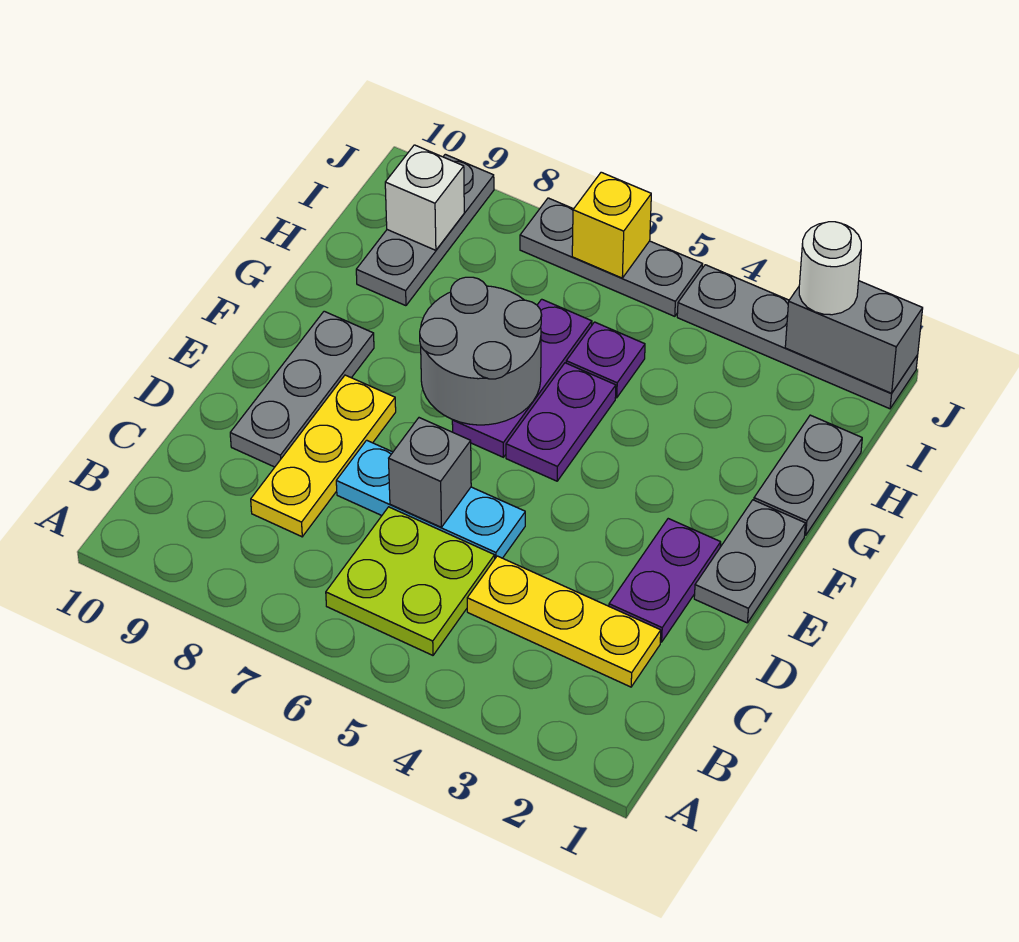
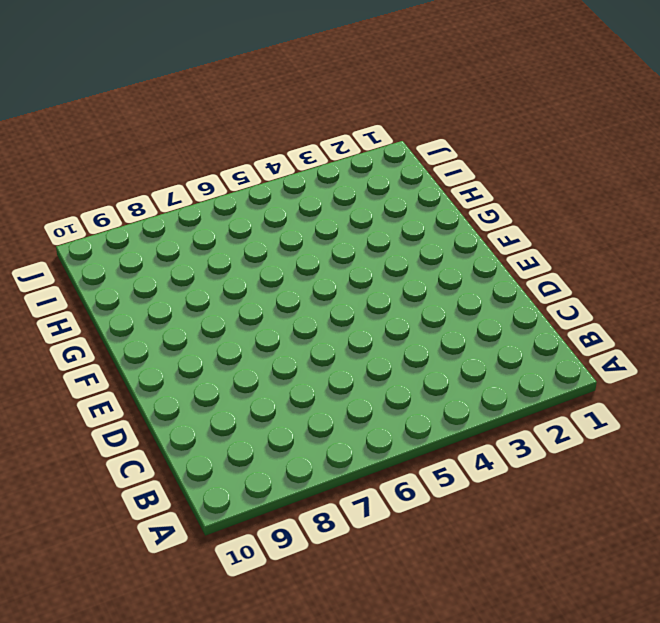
none -> lime 2x2 plate [326,507,495,655]
none -> yellow 1x3 plate [467,556,661,687]
none -> yellow 1x3 plate [251,375,396,537]

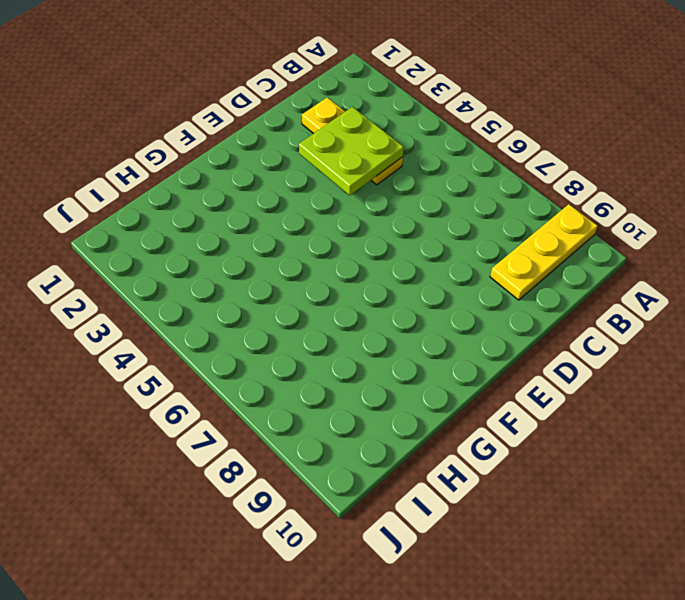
yellow 1x3 plate [490,204,598,300] -> yellow 1x3 plate moved to [251,375,396,537]
lime 2x2 plate [299,107,404,195] -> lime 2x2 plate moved to [326,507,495,655]
none -> purple 1x2 plate [609,519,721,642]
none -> cyan 1x3 plate [336,440,525,558]
none -> grey 1x3 plate [230,311,374,467]

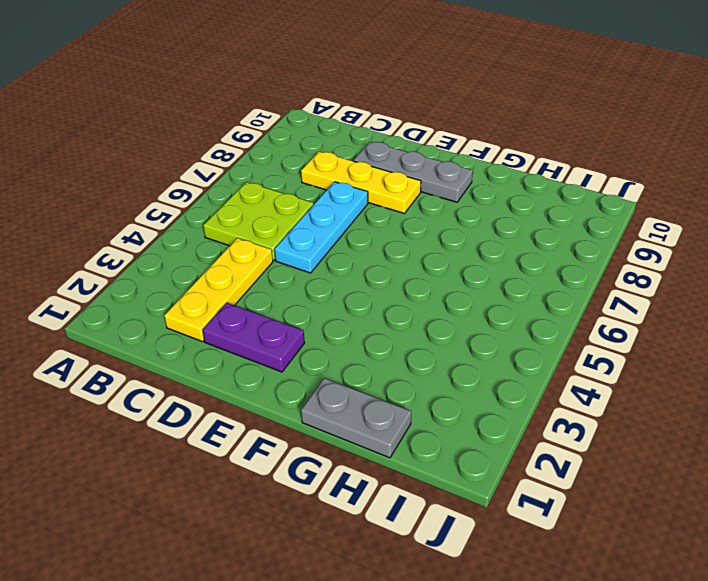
none -> grey 1x2 plate [694,500,805,623]
none -> purple 1x2 plate [506,363,616,481]
none -> purple 1x3 plate [452,299,592,457]

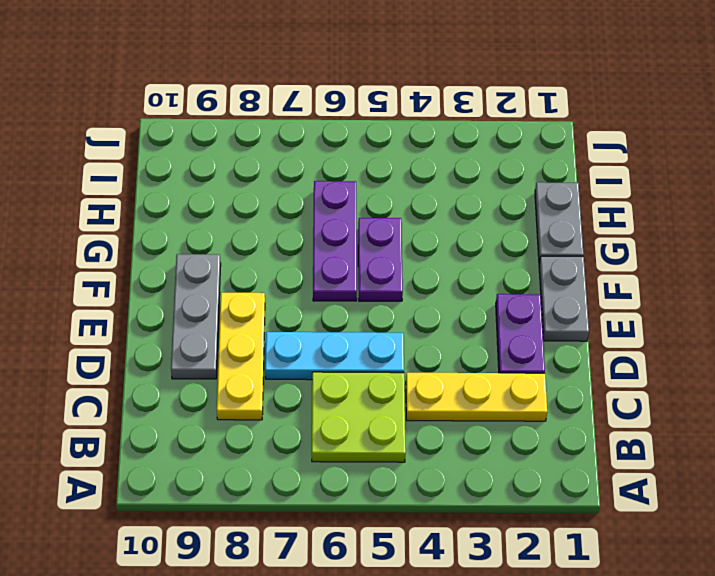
none -> purple 1x1 plate [566,322,645,398]
none -> grey 1x3 plate [356,154,494,306]
none -> grey 1x4 plate [677,265,918,409]

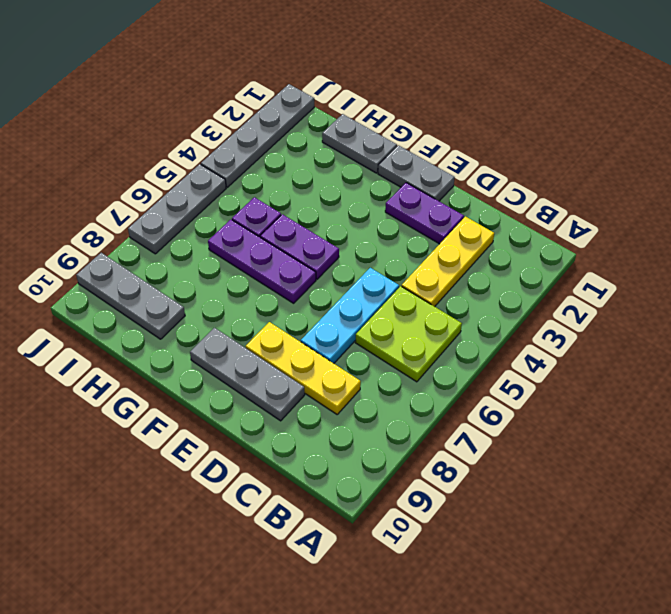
none -> grey 1x1 brick [389,418,471,527]
none -> grey 2x2 round brick [420,277,542,425]
none -> white 1x1 brick [385,145,464,250]

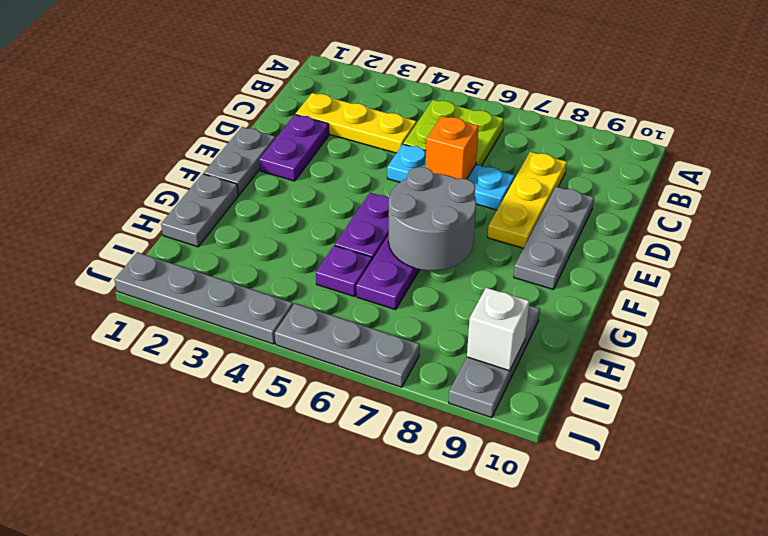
orange 1x1 brick [426,116,479,179] -> grey 1x1 brick [389,418,471,527]
none -> grey 1x2 brick [785,281,923,393]
none -> yellow 1x1 brick [572,172,651,278]
none -> white 1x1 round brick [799,222,861,315]

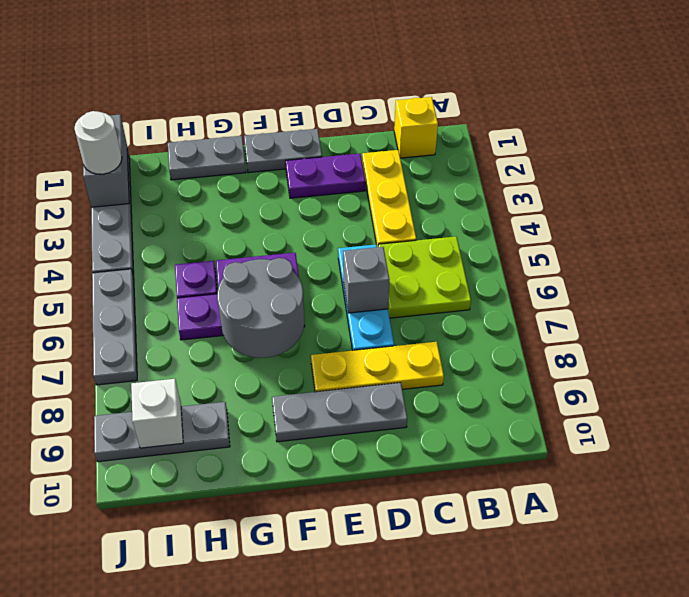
yellow 1x1 brick [394,97,438,158] -> yellow 1x1 brick moved to [572,172,651,278]

